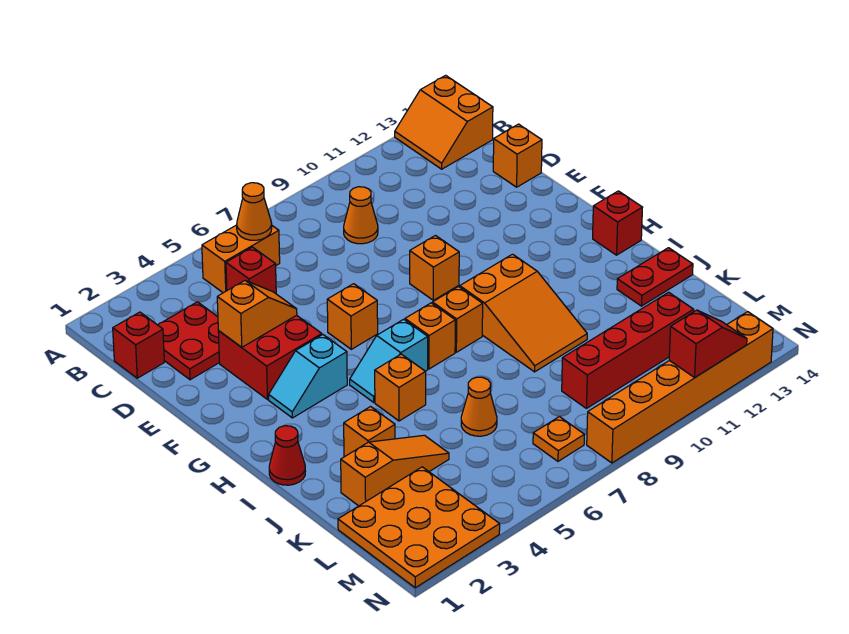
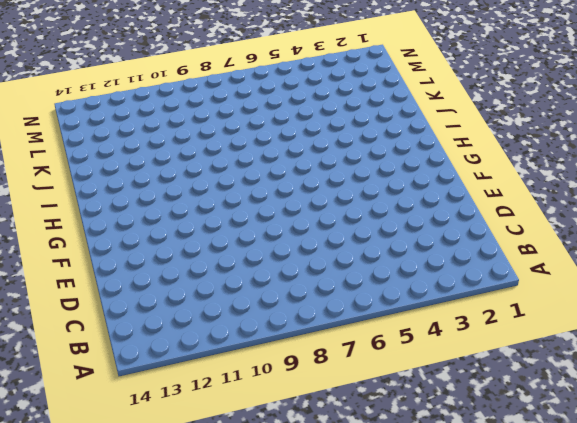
none -> orange 2x2 slope [395,75,493,169]
none -> orange 1x2 brick [202,225,280,293]
none -> red 1x1 brick [113,312,164,378]

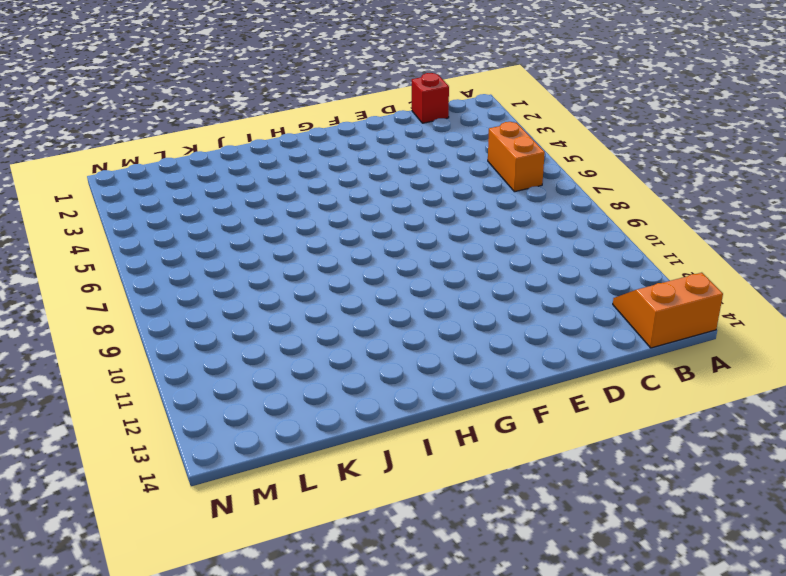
none -> red 2x2 plate [158,302,219,380]
none -> red 1x1 brick [226,247,276,294]
none -> orange 1x1 cone [344,187,378,244]

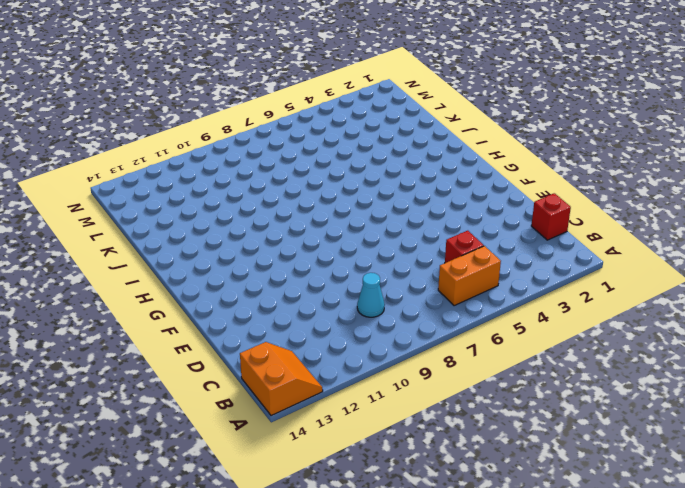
cyan 1x1 cone [357,273,385,317] -> orange 1x1 cone [344,187,378,244]
none -> red 2x2 plate [158,302,219,380]
none -> orange 1x1 brick [493,124,542,187]
none -> red 2x2 brick [218,315,322,399]

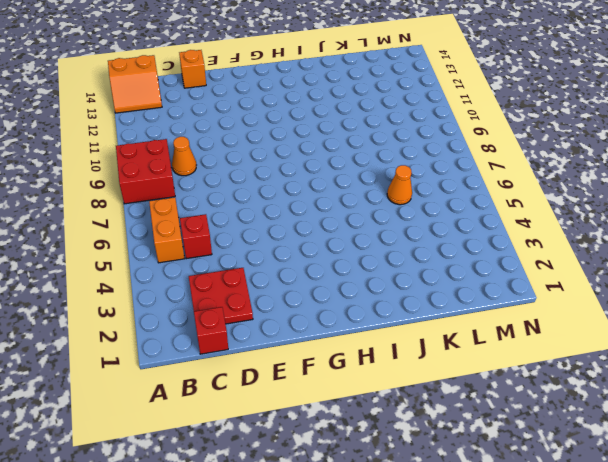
red 2x2 brick [116,139,175,204] -> red 2x2 brick moved to [218,315,322,399]
none -> orange 1x1 brick [327,284,378,349]
none -> orange 1x1 brick [410,236,459,300]
none -> cyan 1x2 slope [269,335,347,418]

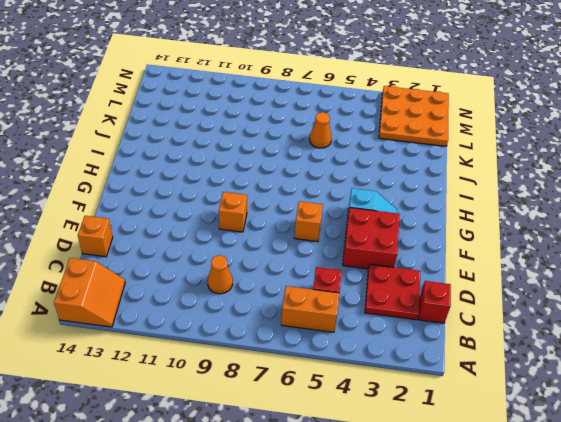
none -> cyan 1x2 slope [350,319,428,402]
none -> orange 1x1 brick [405,303,455,369]
none -> orange 1x1 brick [433,287,483,352]

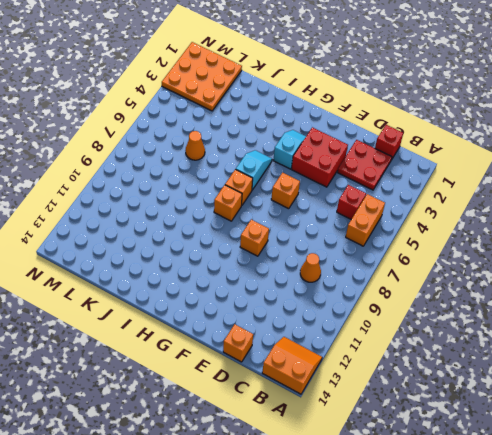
none -> orange 2x3 slope [460,254,587,372]
none -> red 1x1 brick [593,191,643,255]
none -> red 1x1 cone [269,426,305,485]

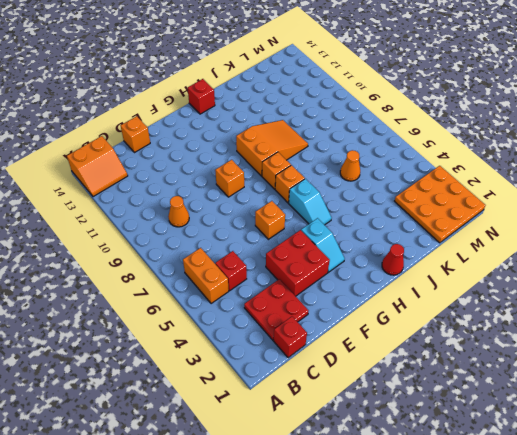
none -> orange 1x1 brick [375,354,426,421]
none -> orange 1x1 brick [344,407,395,457]
none -> red 1x2 plate [617,248,693,306]

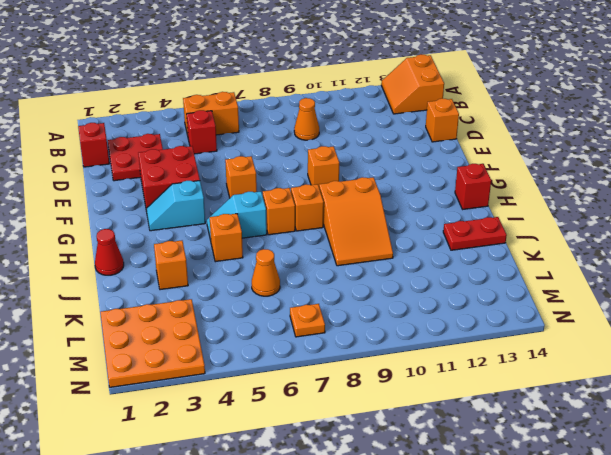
none -> orange 1x3 slope [341,435,449,506]
none -> red 1x4 brick [562,292,694,408]
none -> orange 1x6 brick [587,312,773,463]

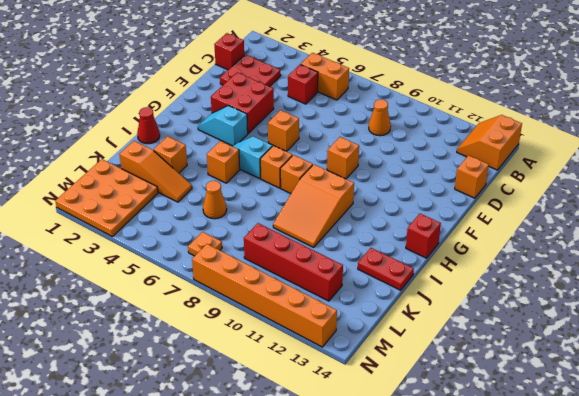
none -> orange 1x1 cone [237,183,272,240]
none -> orange 1x2 slope [217,281,297,347]
none -> red 1x2 slope [669,310,747,378]

